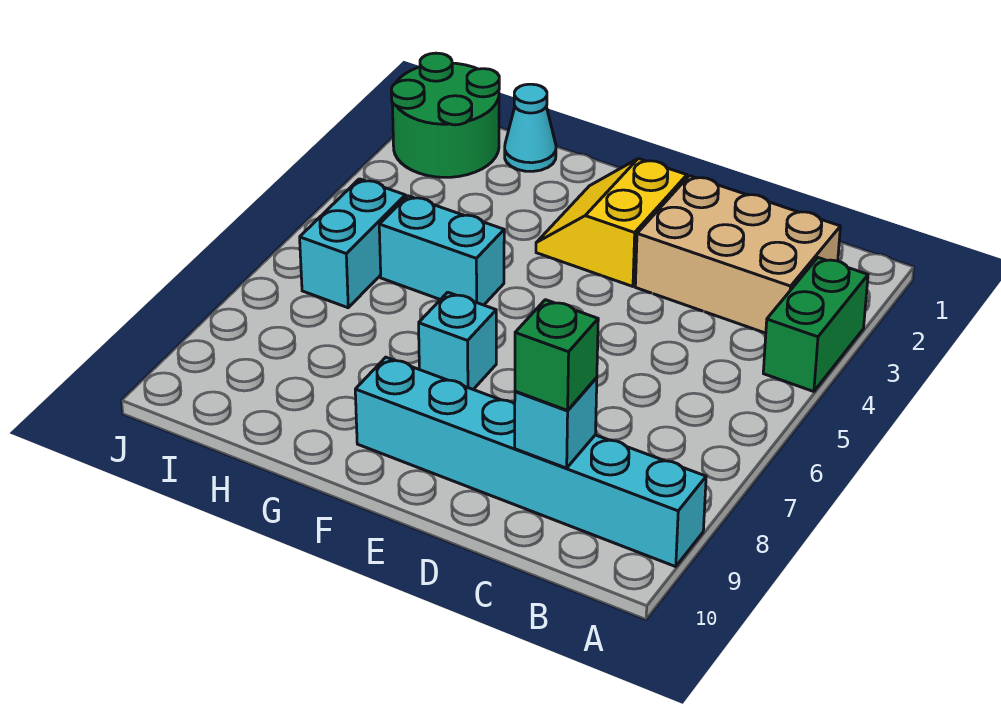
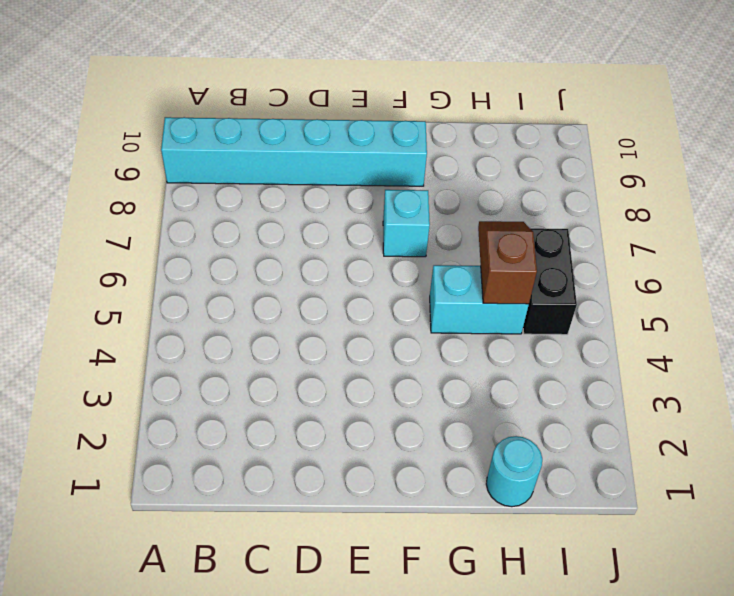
cyan 1x1 round brick [486,436,542,507] -> cyan 1x1 cone [505,84,556,171]
brown 1x2 slope [478,221,537,304] -> none
black 1x2 brick [523,228,577,335] -> cyan 1x2 brick [300,179,405,308]
none -> green 1x2 brick [763,258,868,392]
none -> tan 2x3 brick [635,176,840,333]

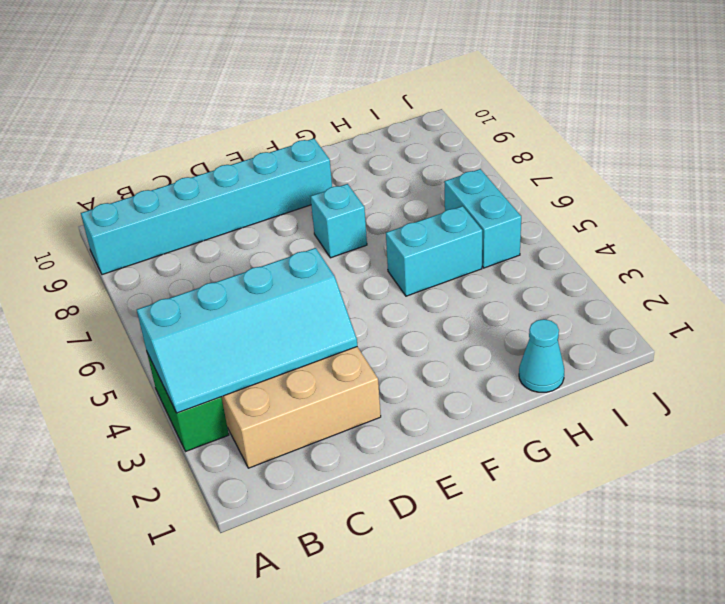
cyan 2x4 slope [137,248,357,413] -> none
none -> yellow 2x2 slope [536,159,687,287]
none -> green 2x2 round brick [391,53,499,177]

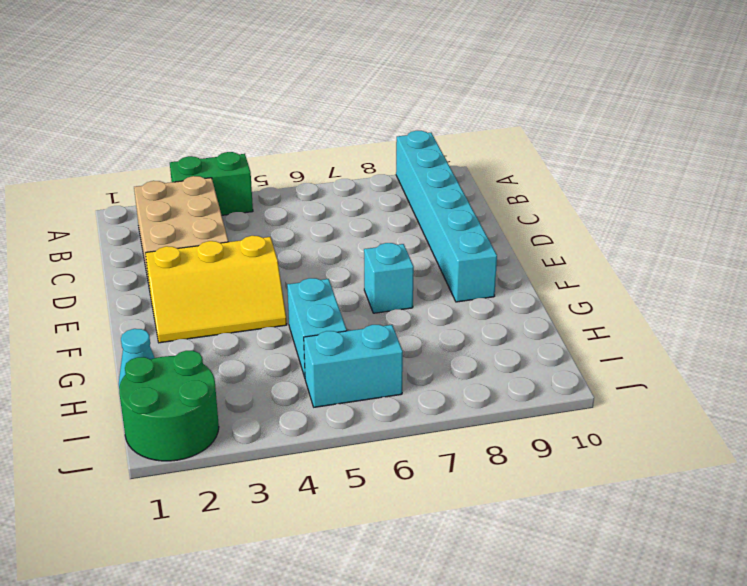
yellow 2x3 slope [145,236,287,343] -> yellow 2x2 slope [536,159,687,287]
none -> cyan 1x1 brick [515,378,597,468]
none -> green 1x1 brick [515,300,598,410]

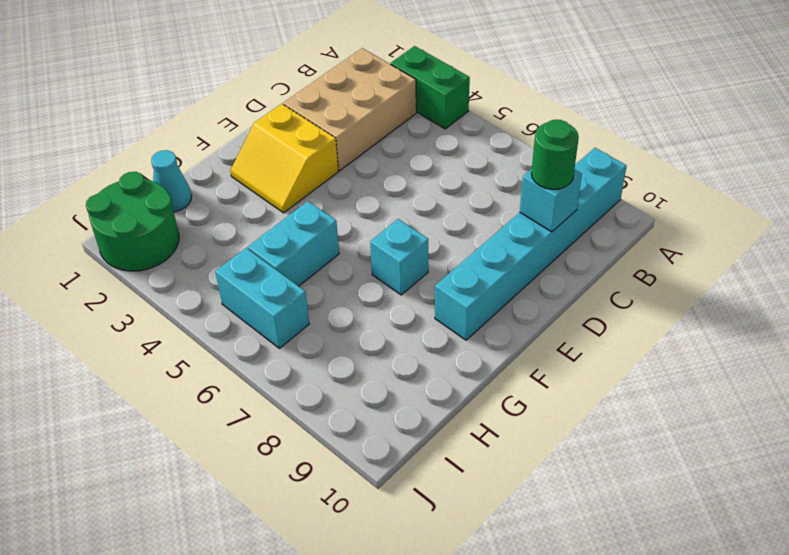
green 1x1 round brick [531,120,579,189] -> green 1x1 brick [515,300,598,410]

